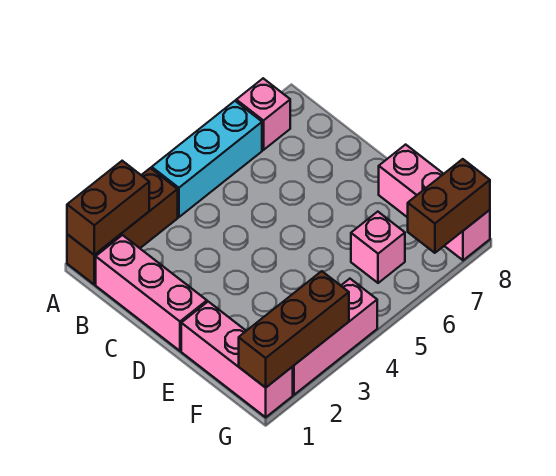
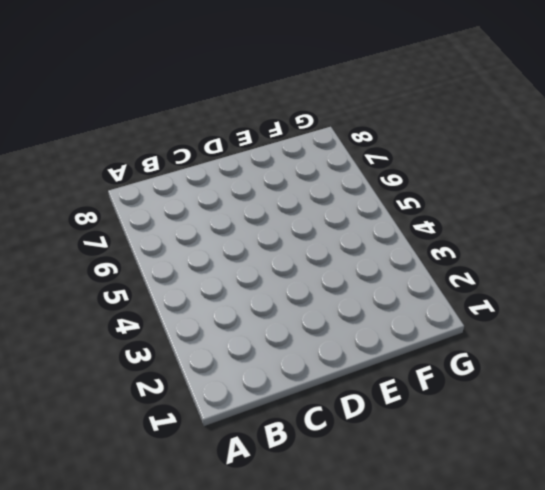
none -> brown 1x3 brick [67,168,178,284]
none -> cyan 1x3 brick [152,101,262,217]

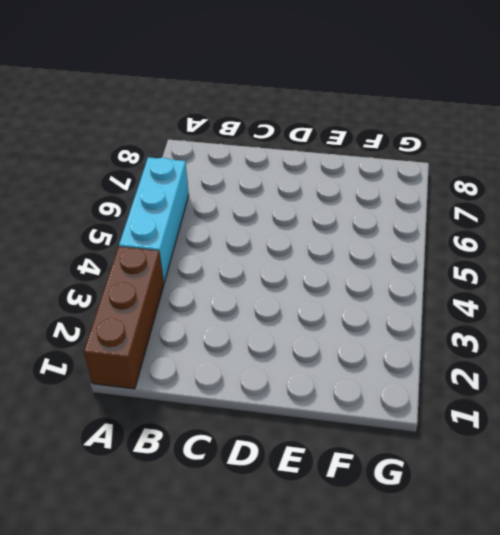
none -> pink 1x1 brick [236,78,290,150]
none -> pink 1x3 brick [96,235,207,351]

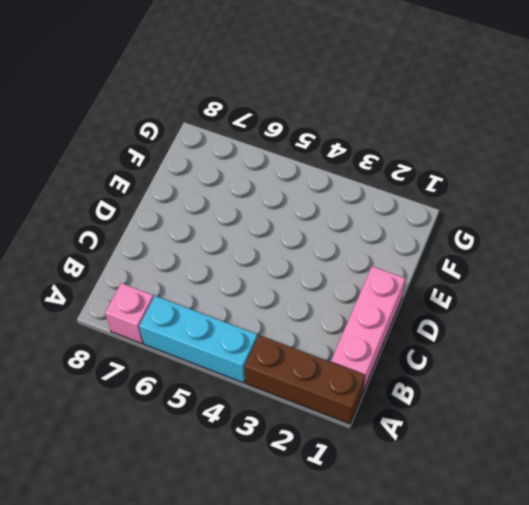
none -> pink 1x3 brick [181,302,293,417]
none -> pink 1x3 brick [379,145,490,260]

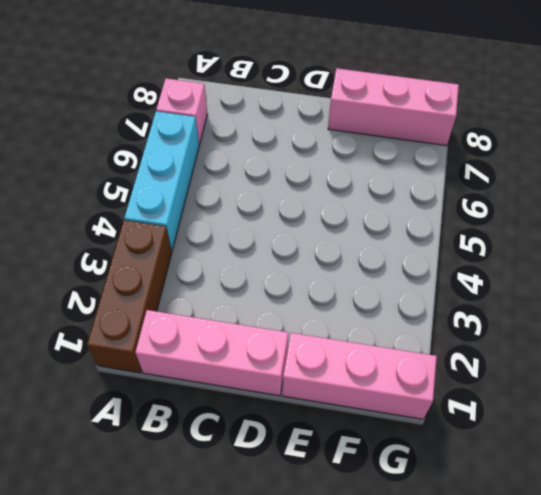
none -> pink 1x1 brick [351,212,405,283]
none -> pink 1x3 brick [293,279,377,395]

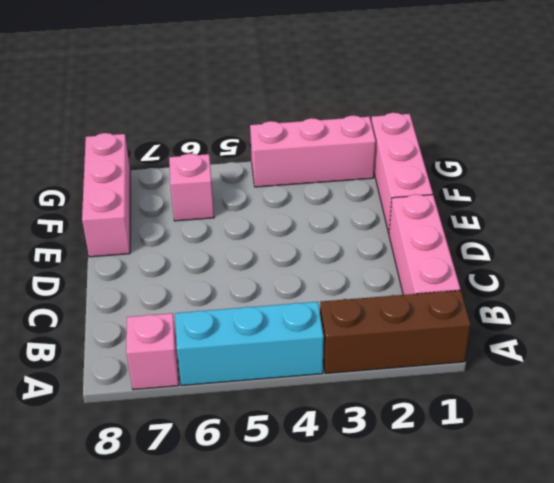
none -> brown 1x2 brick [67,161,149,255]
none -> brown 1x3 brick [239,271,349,388]

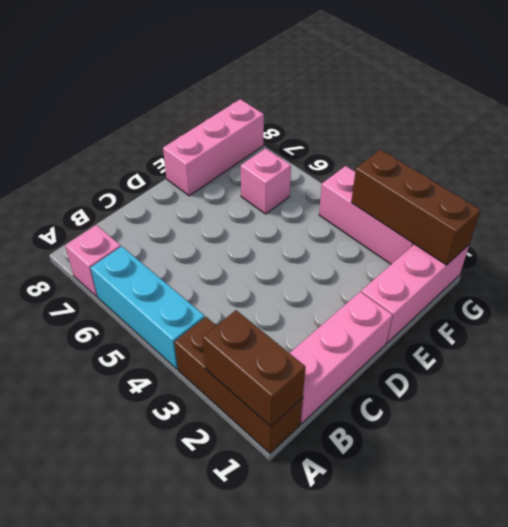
none -> brown 1x2 brick [408,159,490,253]

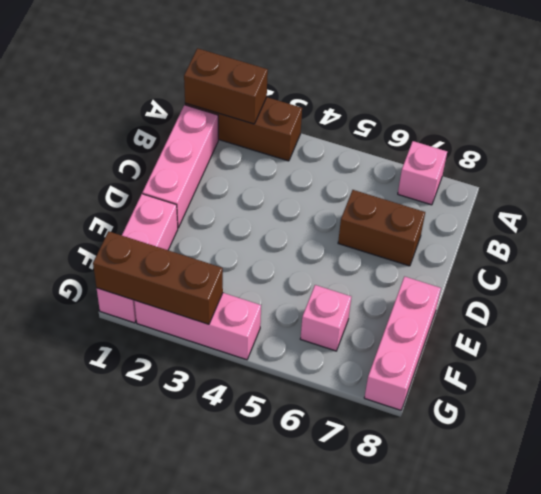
brown 1x2 brick [338,190,425,266] -> brown 1x2 brick moved to [408,159,490,253]
none -> cyan 1x3 brick [152,101,262,217]

